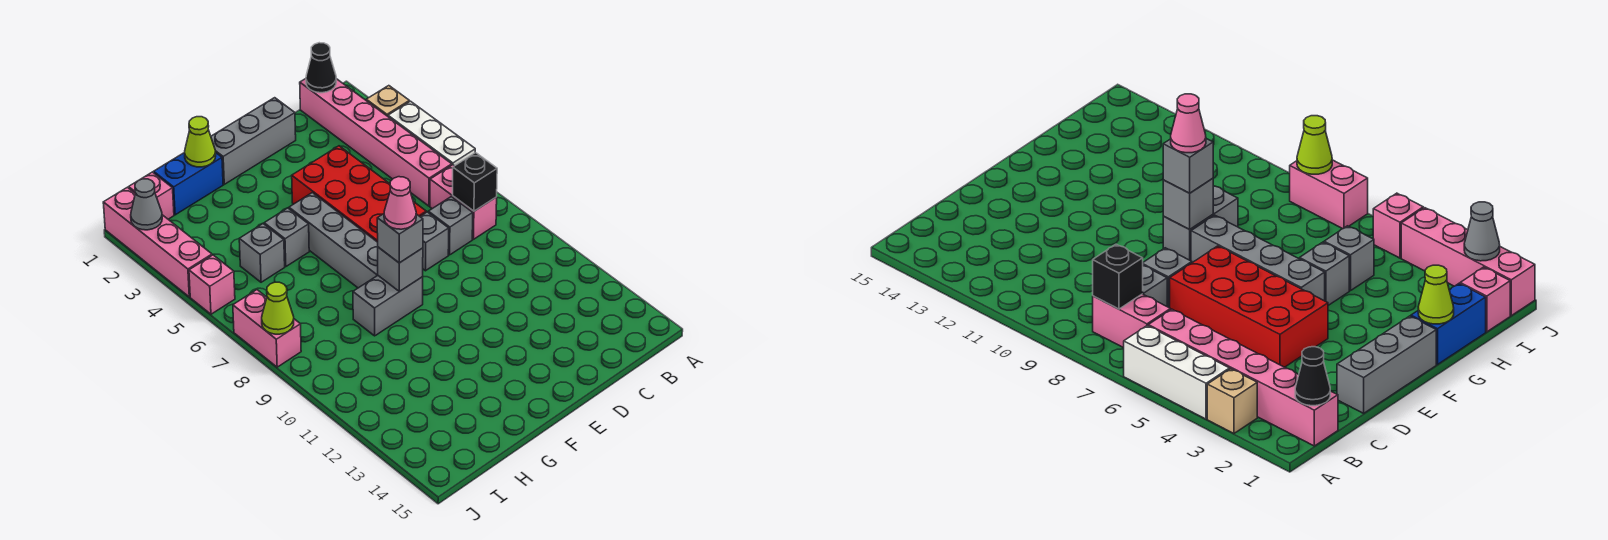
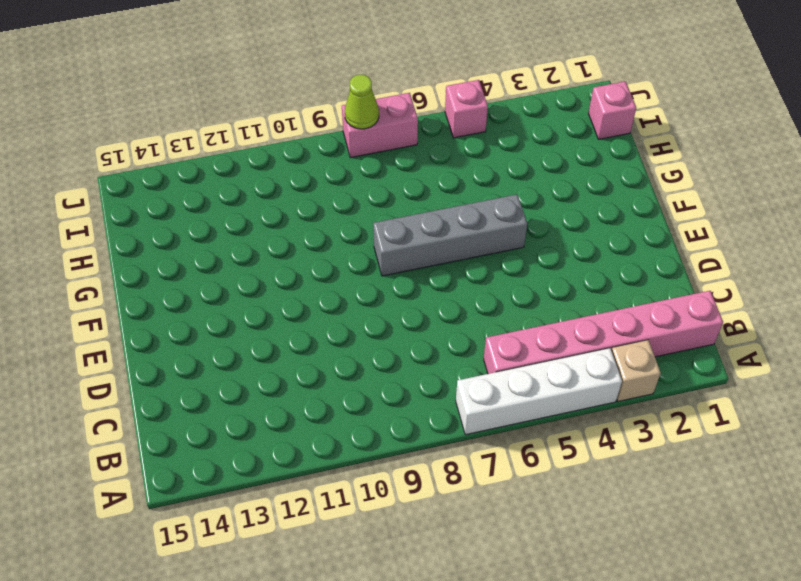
white 1x4 brick [456,348,622,435] -> white 1x3 brick [388,101,475,166]
none -> pink 1x2 brick [430,165,497,239]
none -> grey 1x1 brick [428,197,473,255]
none -> grey 1x3 brick [211,98,296,184]

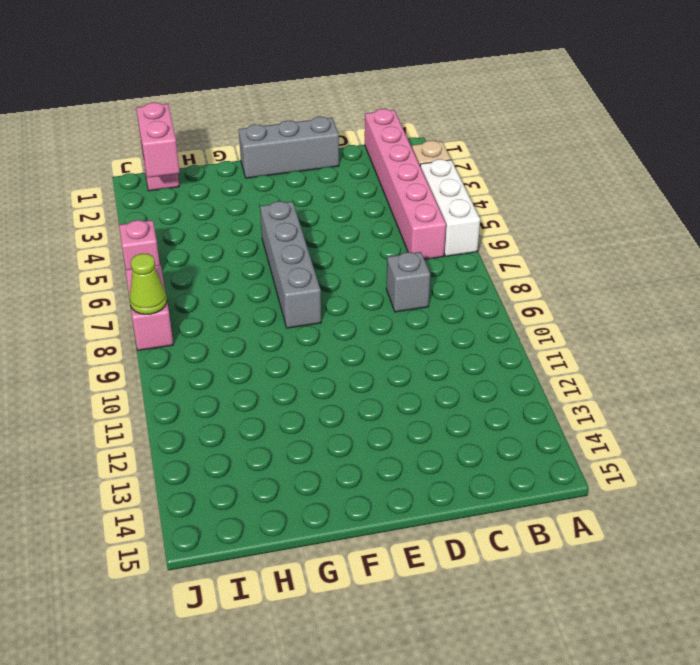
pink 1x2 brick [136,102,180,178] -> pink 1x2 brick moved to [430,165,497,239]
none -> red 2x4 brick [292,146,426,242]
none -> grey 1x1 brick [420,212,449,271]
none -> grey 1x2 brick [353,276,423,336]

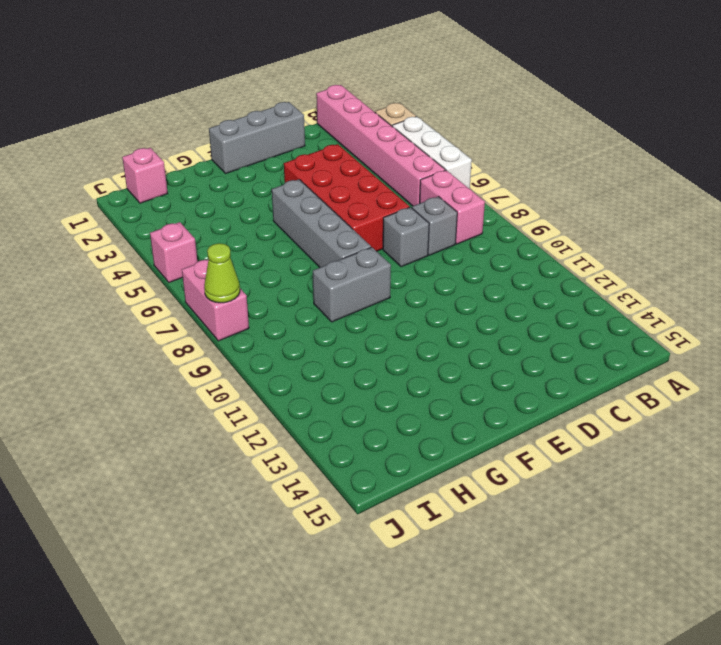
none -> blue 1x2 brick [154,152,223,215]
none -> grey 1x1 brick [264,208,309,267]
none -> grey 1x1 brick [239,224,285,282]

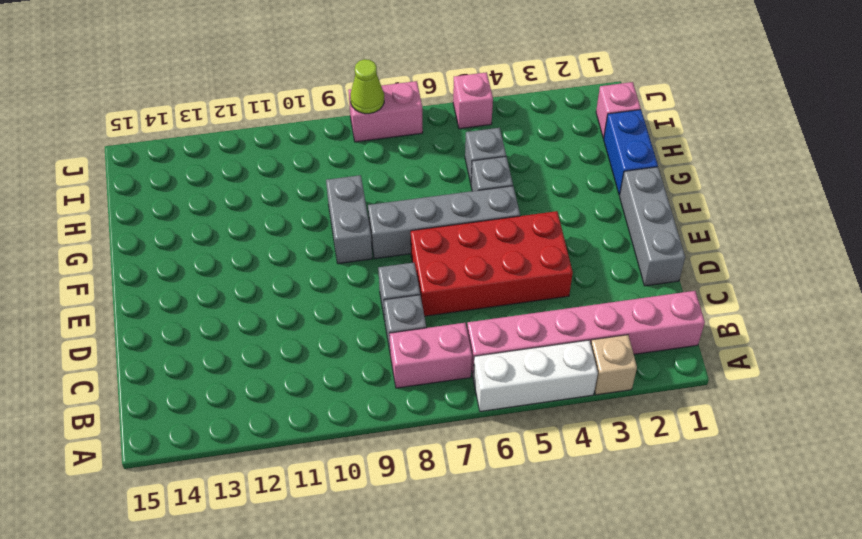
none -> pink 1x4 brick [103,187,212,297]
none -> black 1x1 cone [306,43,336,93]
none -> black 1x1 brick [453,153,497,211]

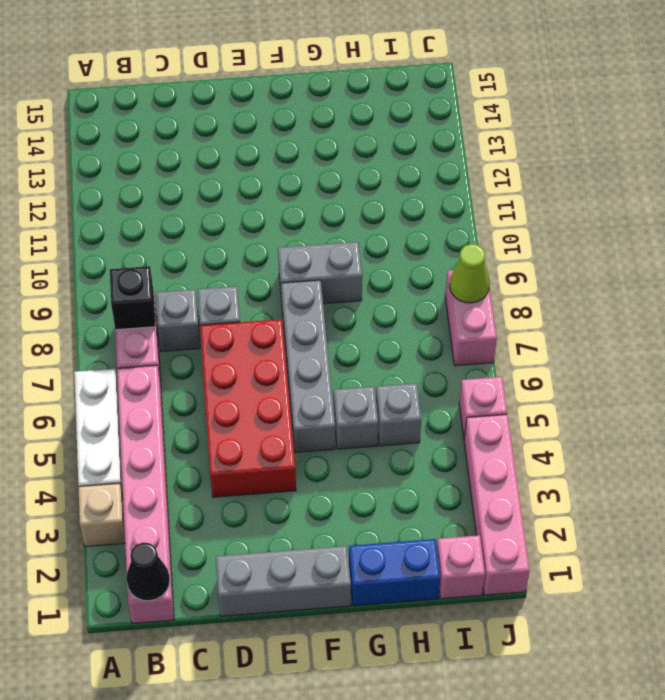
none -> grey 1x1 brick [378,247,423,292]
none -> lime 1x1 cone [185,117,216,167]
none -> grey 1x1 cone [131,179,162,230]

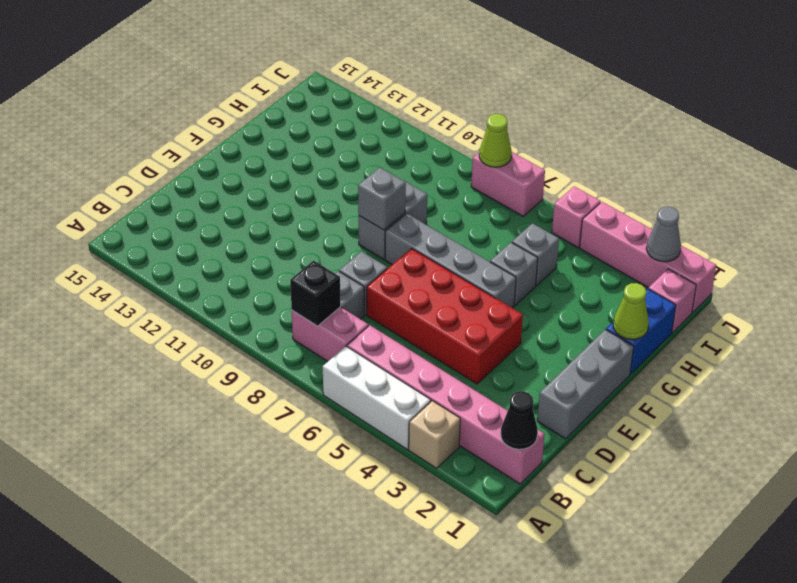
none -> grey 1x1 brick [377,214,423,263]
none -> pink 1x1 cone [384,177,416,229]

